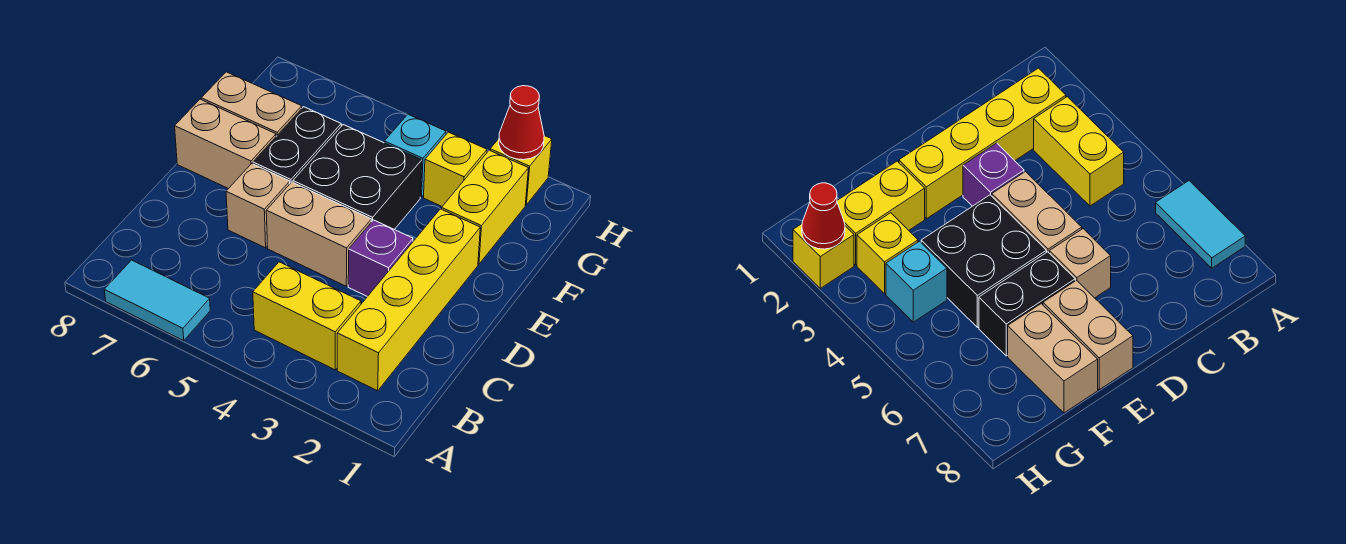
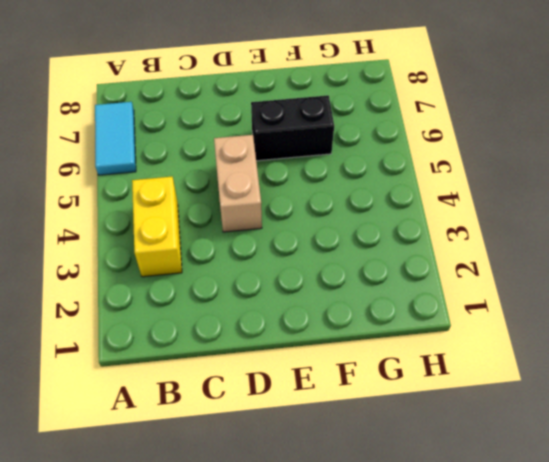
none -> yellow 1x4 brick [337,209,480,391]
none -> purple 1x1 brick [348,220,413,297]
none -> tan 1x1 brick [226,164,290,248]

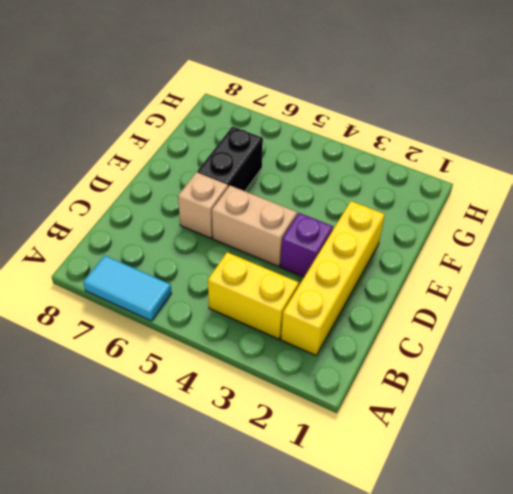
none -> black 2x2 brick [293,125,422,229]
none -> tan 1x2 brick [175,99,276,189]
none -> yellow 1x2 brick [442,150,529,264]

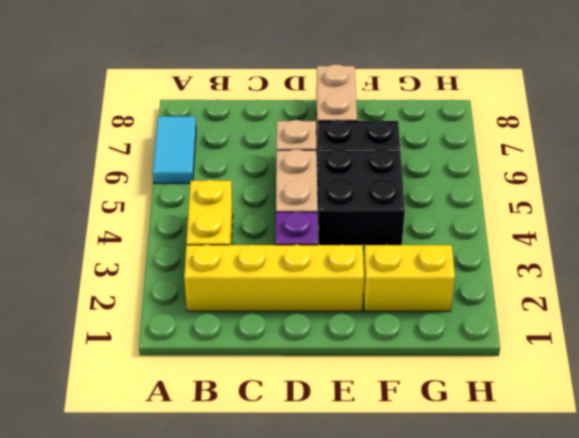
none -> tan 1x2 brick [201,72,302,136]
none -> yellow 1x1 brick [424,132,487,206]
none -> cyan 1x1 brick [384,114,446,197]

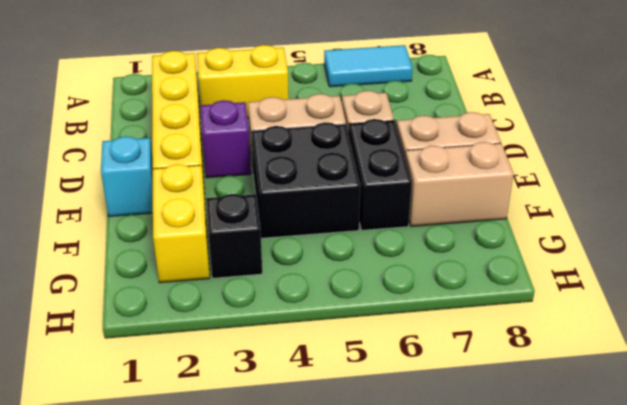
cyan 1x1 brick [101,136,153,217] -> cyan 1x1 brick moved to [384,114,446,197]
black 1x1 brick [206,194,262,278] -> yellow 1x1 brick [424,132,487,206]
none -> yellow 1x1 brick [490,136,552,205]
none -> red 1x1 cone [499,86,544,160]

